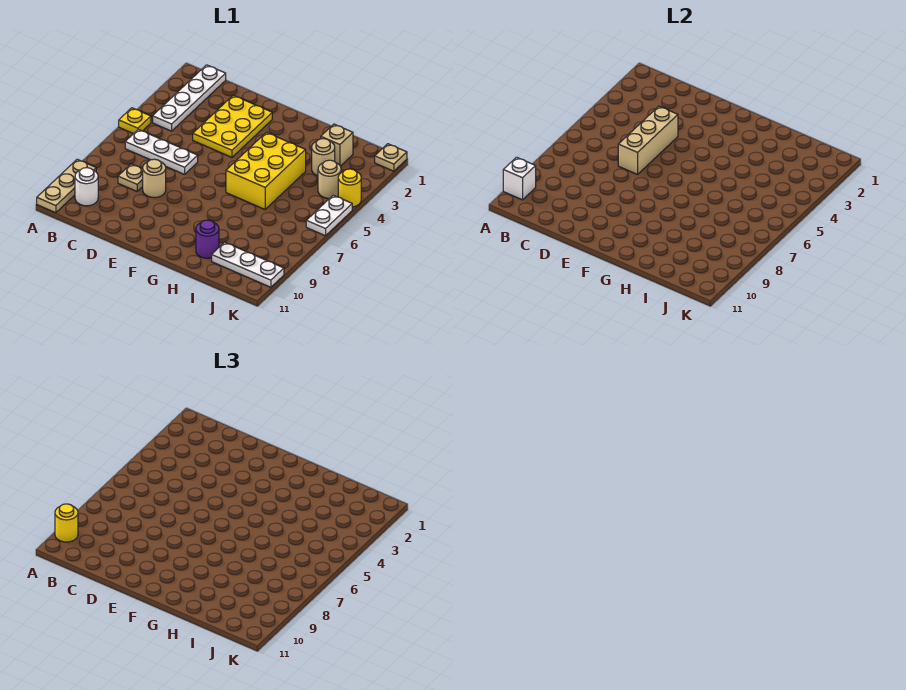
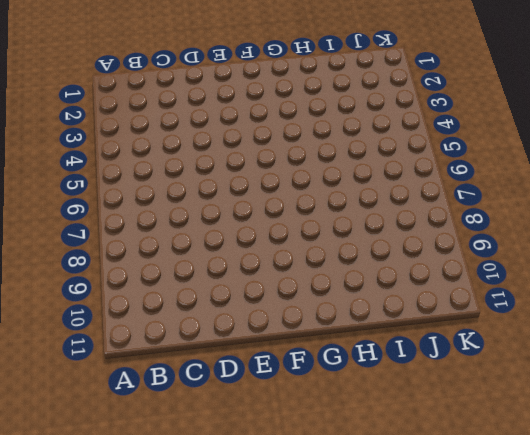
none -> yellow 1x1 plate [119,108,151,134]
none -> tan 1x3 plate [37,159,96,213]
none -> white 1x4 plate [153,65,226,131]

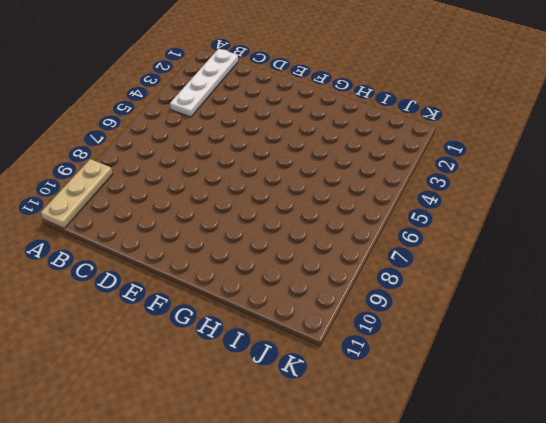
none -> yellow 1x1 plate [119,108,151,134]
none -> white 1x3 plate [125,129,198,174]
none -> white 1x1 round brick [75,168,98,206]

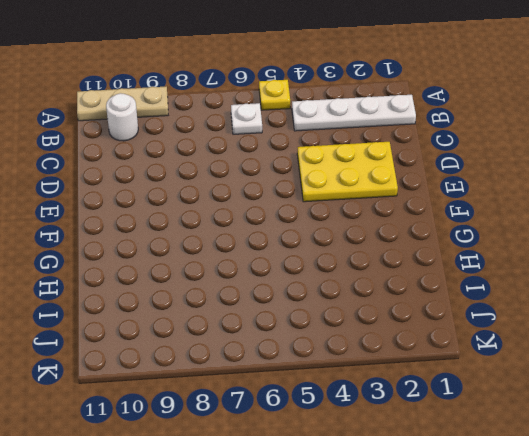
white 1x1 plate [231,103,262,134] -> white 1x3 plate [125,129,198,174]
none -> tan 1x1 plate [118,164,143,191]
none -> tan 1x1 round brick [143,159,166,198]
none -> yellow 2x3 brick [226,132,306,209]

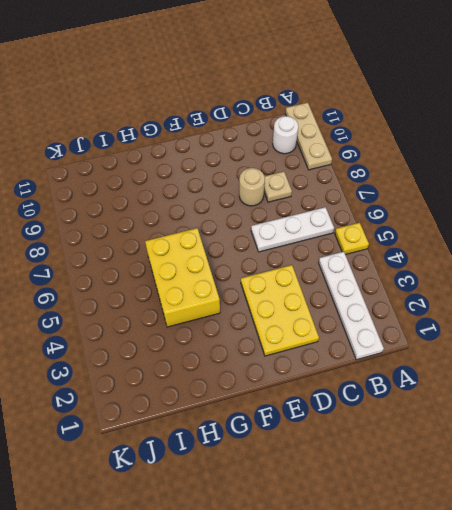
none -> purple 1x1 round brick [196,220,219,258]
none -> tan 1x1 brick [321,124,353,166]
none -> tan 1x1 round brick [312,139,335,176]

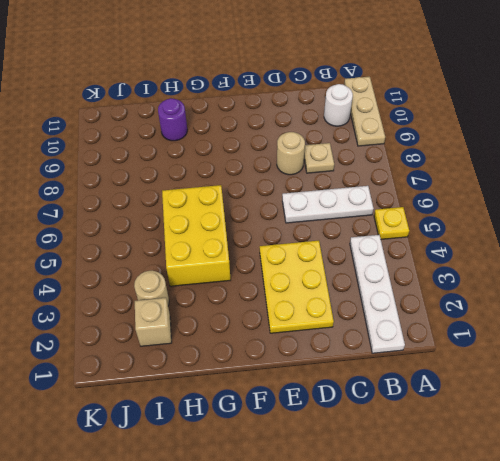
none -> white 1x3 plate [212,242,284,287]
none -> tan 1x1 round brick [318,160,341,198]
none -> tan 1x1 plate [375,144,407,171]

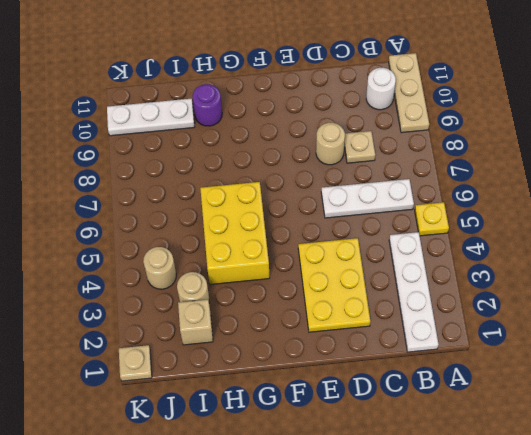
none -> yellow 1x1 round brick [338,169,361,207]
none -> white 1x2 plate [306,195,352,236]
none -> white 1x1 brick [503,157,536,200]

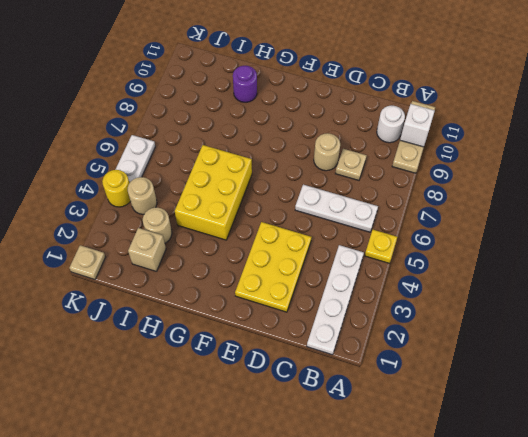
none -> white 1x3 plate [212,242,284,287]
none -> tan 1x3 brick [618,106,678,174]
none -> yellow 1x1 round brick [55,504,78,542]

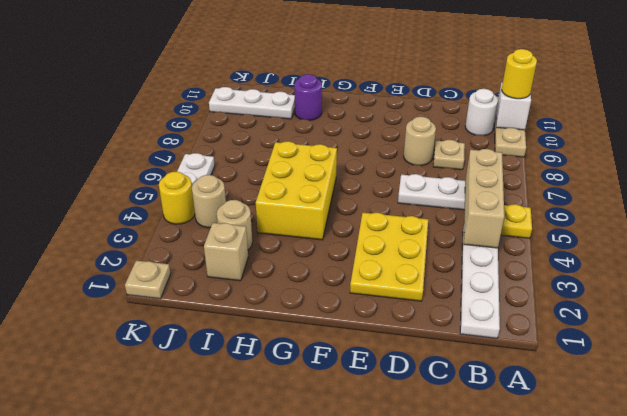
tan 1x3 brick [464,149,504,248] -> tan 1x3 brick moved to [618,106,678,174]

